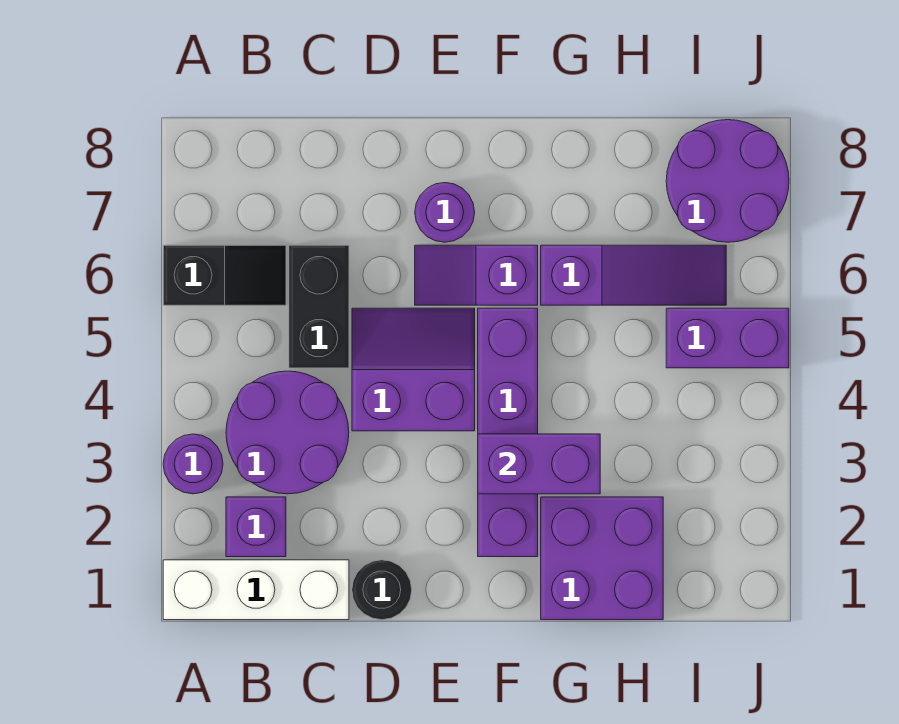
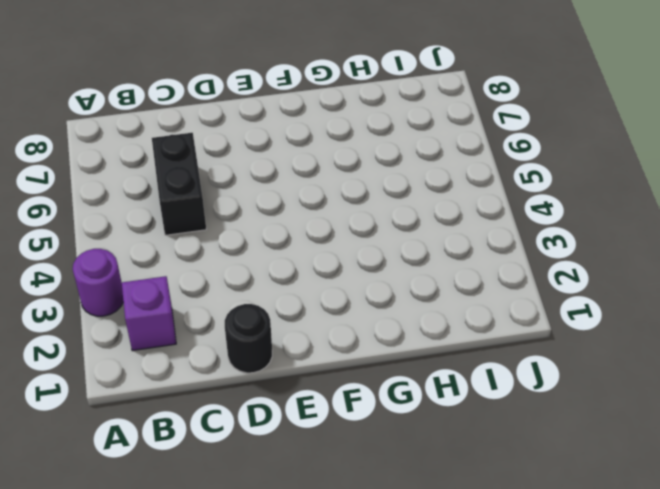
none -> white 1x3 brick [163,560,349,620]
none -> black 1x2 slope [163,245,286,305]
none -> purple 2x2 round brick [226,371,349,494]

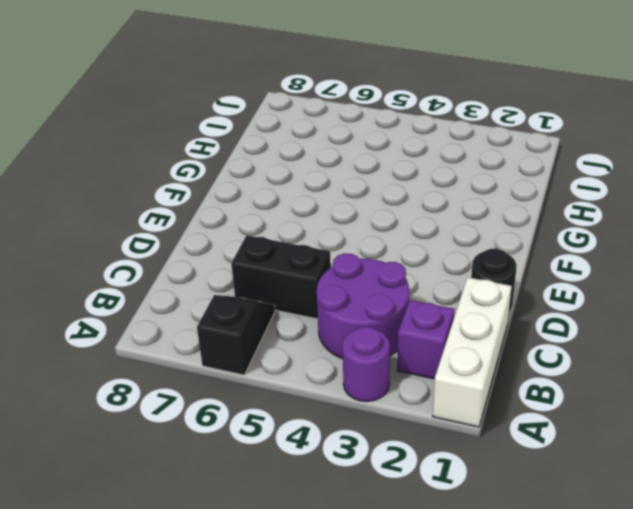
none -> purple 2x2 slope [352,308,475,431]
none -> purple 1x2 slope [415,245,538,305]
none -> purple 1x1 round brick [415,183,475,242]

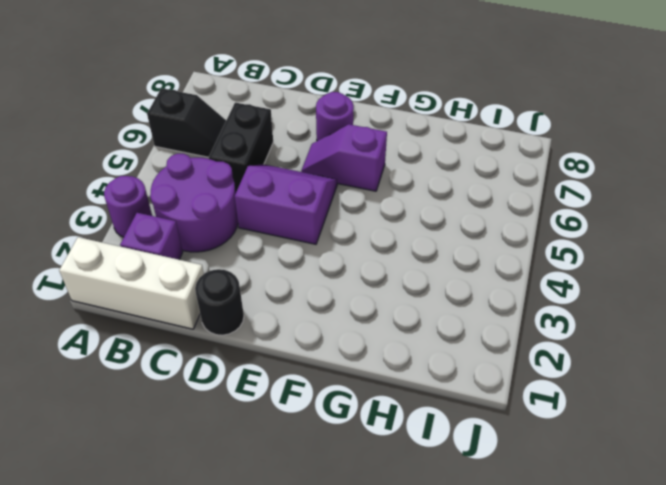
none -> purple 1x4 brick [478,308,538,557]
none -> purple 2x2 brick [541,497,663,620]
none -> purple 1x3 slope [541,245,726,305]

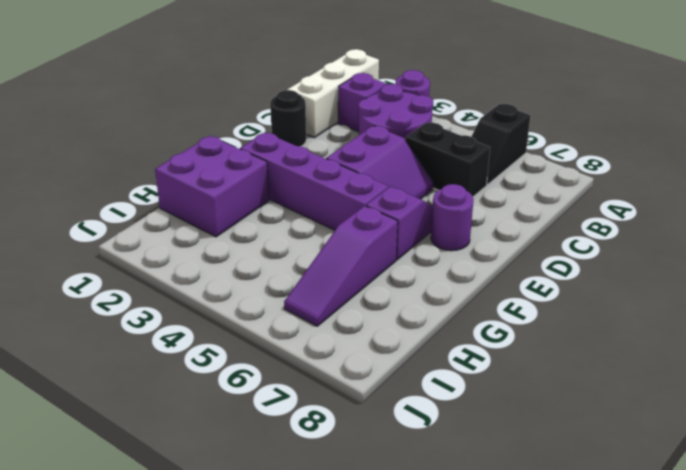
none -> purple 1x2 brick [666,308,789,368]
none -> purple 2x2 round brick [666,120,789,242]
none -> purple 1x2 brick [478,434,600,494]

